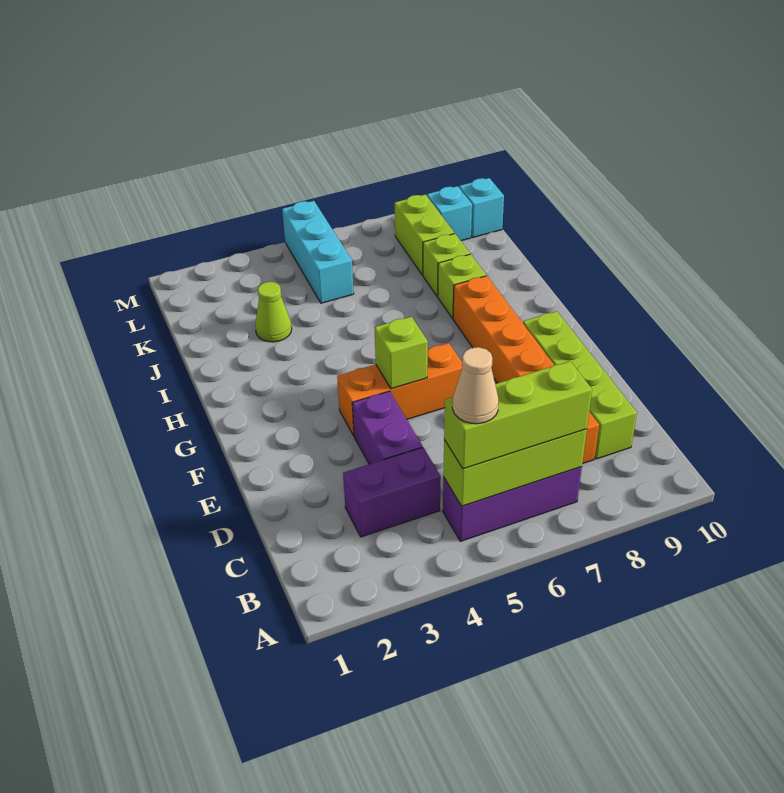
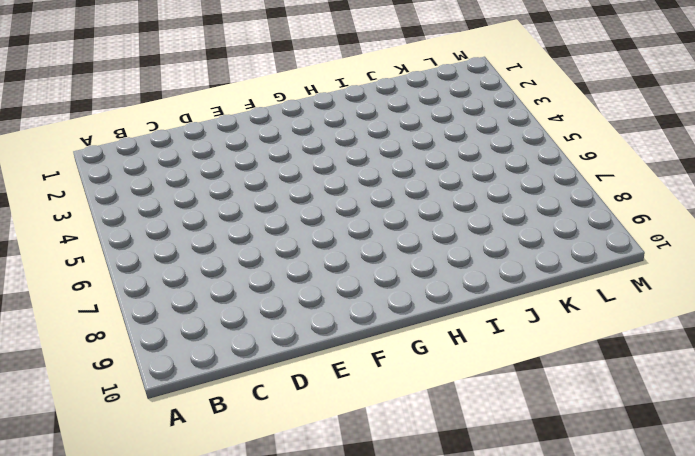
none -> purple 1x3 brick [443,467,582,541]
none -> purple 1x2 brick [343,448,441,537]
none -> orange 1x6 brick [453,276,599,464]

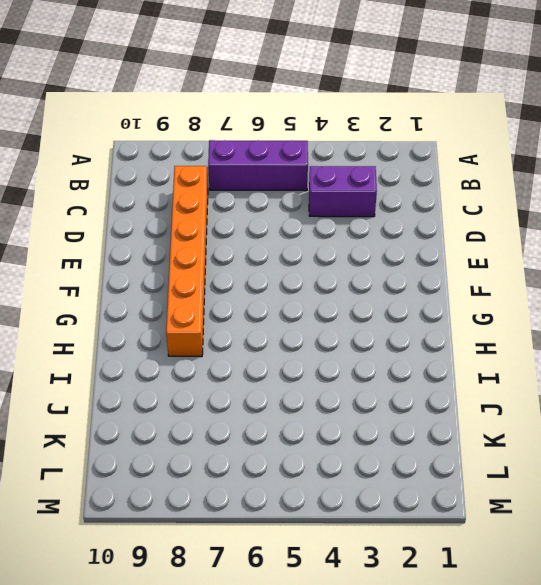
none -> lime 1x4 brick [523,311,637,459]
none -> purple 1x2 brick [352,391,423,464]
none -> orange 1x3 brick [337,343,463,436]

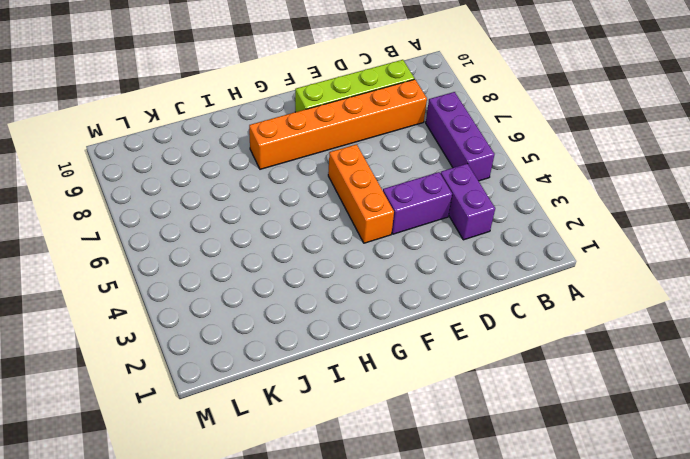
none -> lime 1x1 brick [438,254,486,318]
none -> lime 1x1 cone [255,282,292,342]
none -> lime 1x1 brick [423,234,470,296]

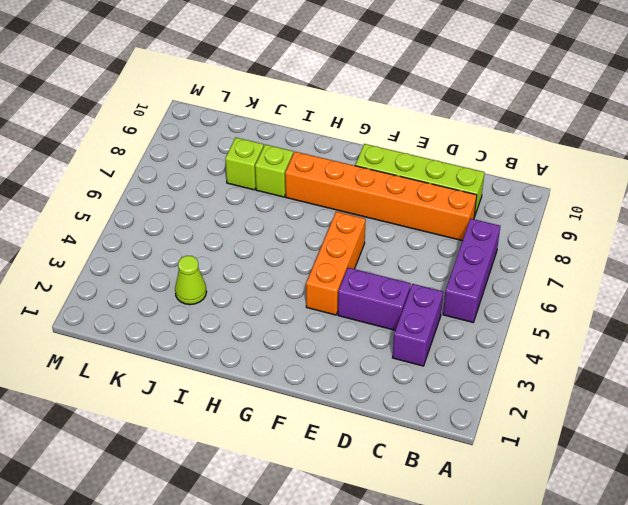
none -> cyan 1x3 brick [282,201,354,303]
none -> lime 1x2 brick [395,194,454,275]
none -> cyan 1x1 brick [427,186,472,241]

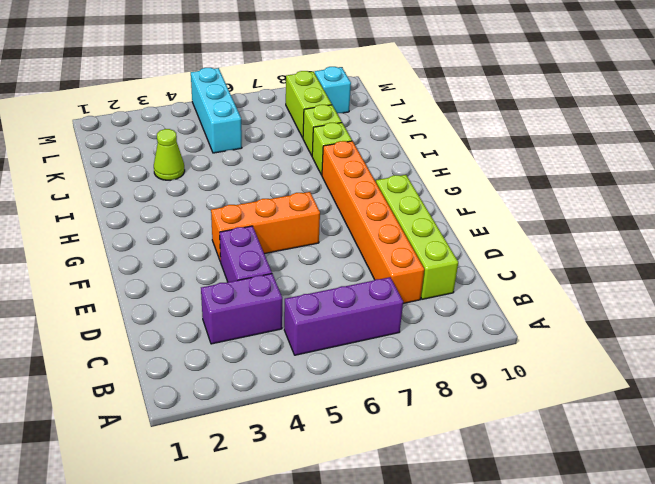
none -> cyan 1x1 brick [459,178,504,238]
none -> lime 1x3 brick [443,429,587,506]
none -> lime 1x1 brick [375,317,428,389]

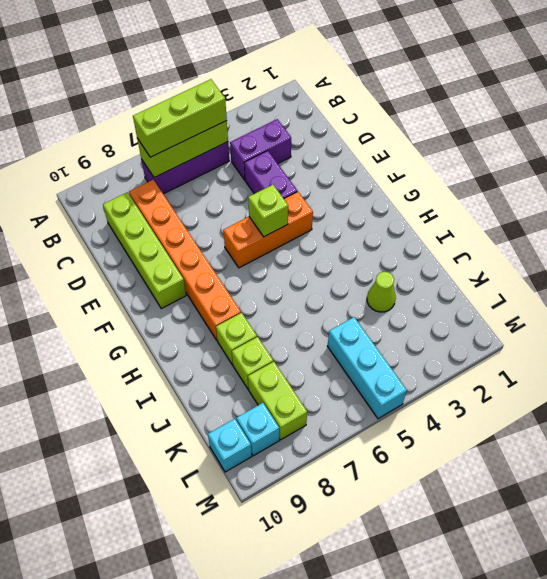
none -> tan 1x1 cone [452,347,499,424]

